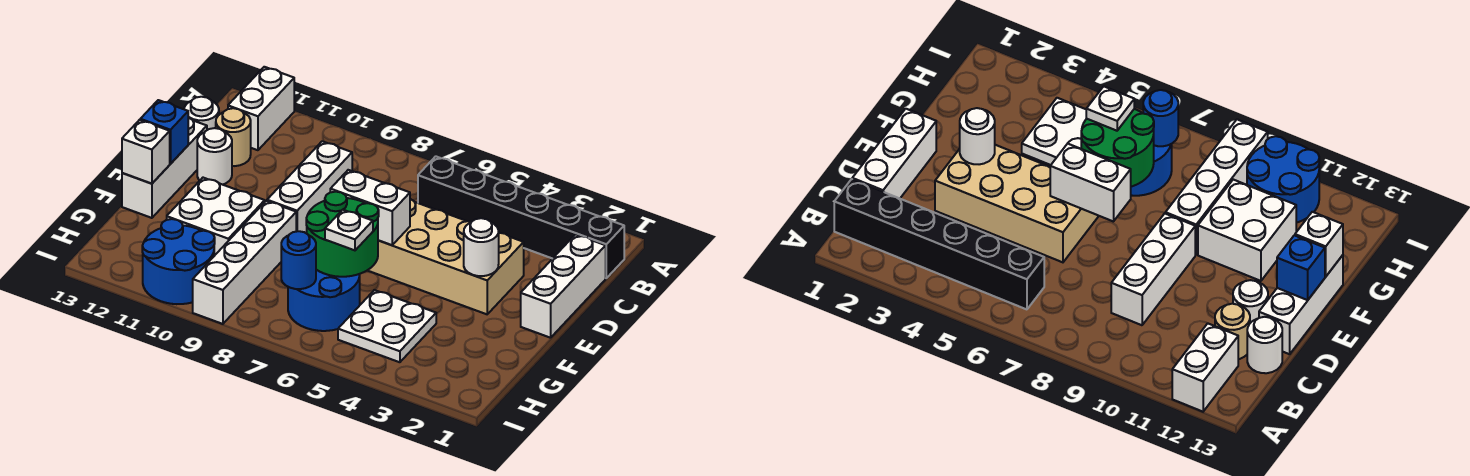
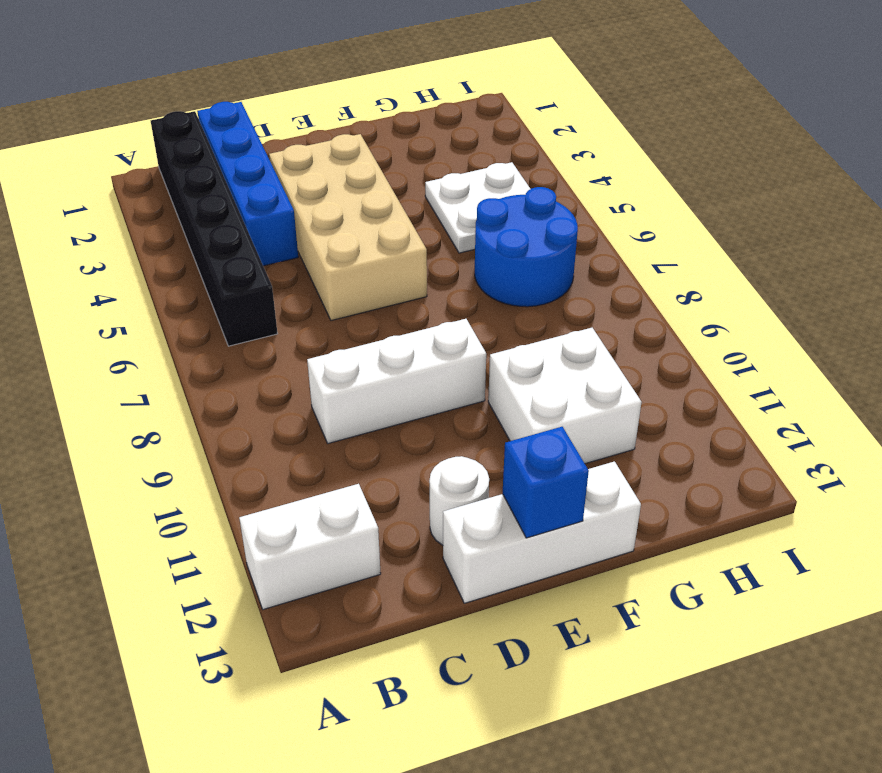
blue 1x4 brick [197,102,298,266] -> white 1x3 brick [521,234,606,338]
none -> tan 1x1 round brick [216,108,251,166]
none -> white 1x1 round brick [184,97,219,130]
none -> white 1x4 brick [193,201,296,324]

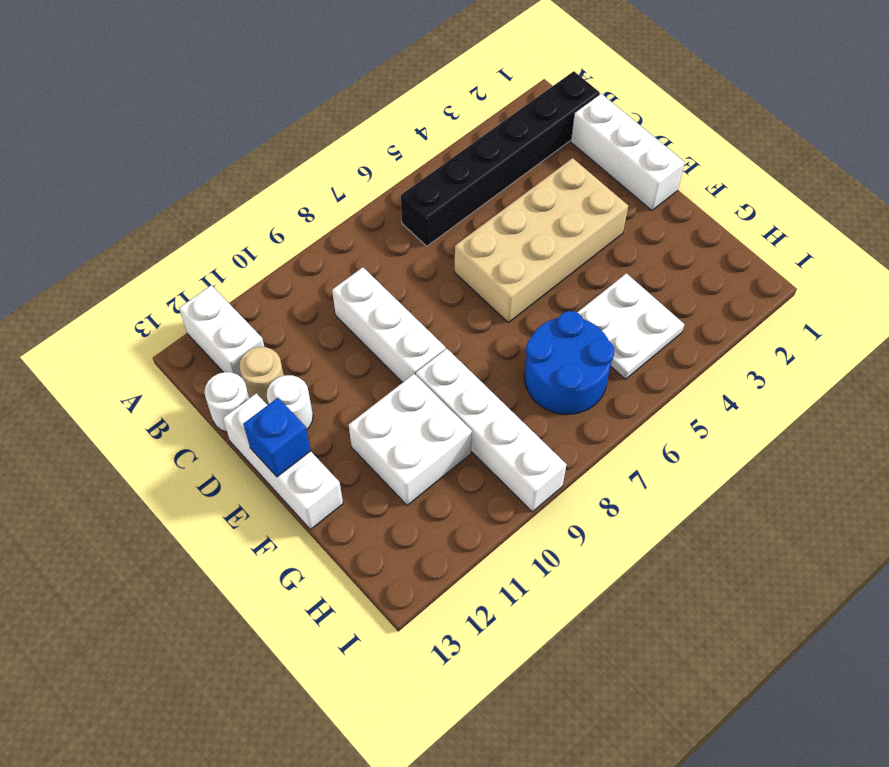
none -> blue 2x2 round brick [142,219,215,304]
none -> white 1x1 round brick [464,218,499,276]
none -> white 1x2 brick [330,170,410,245]

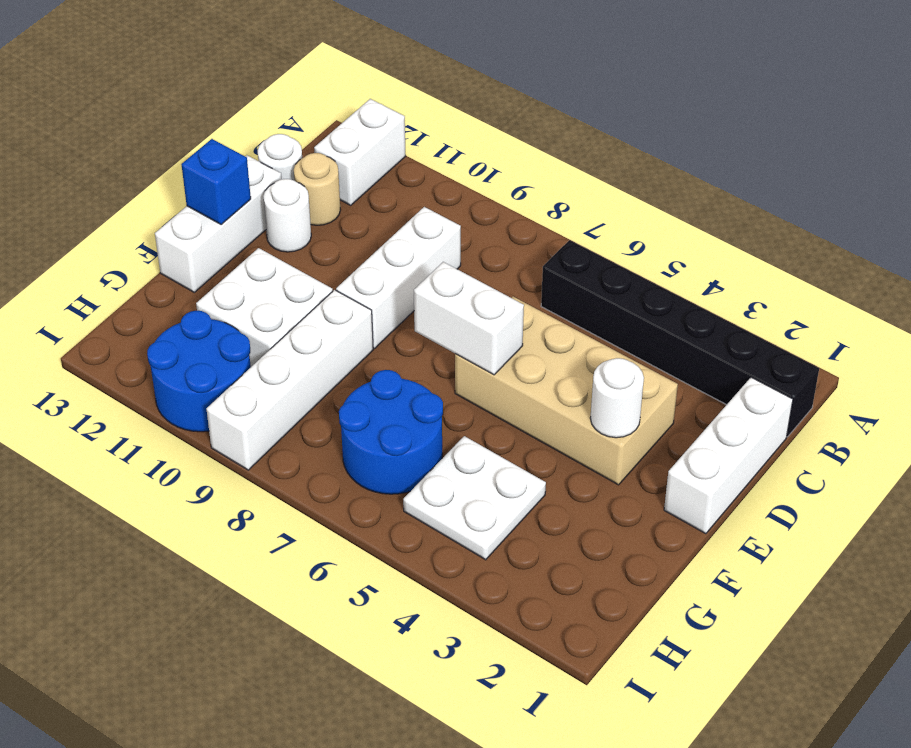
none -> green 2x2 round brick [306,192,379,277]
none -> white 1x1 brick [122,120,170,184]
none -> blue 1x1 round brick [281,231,316,289]

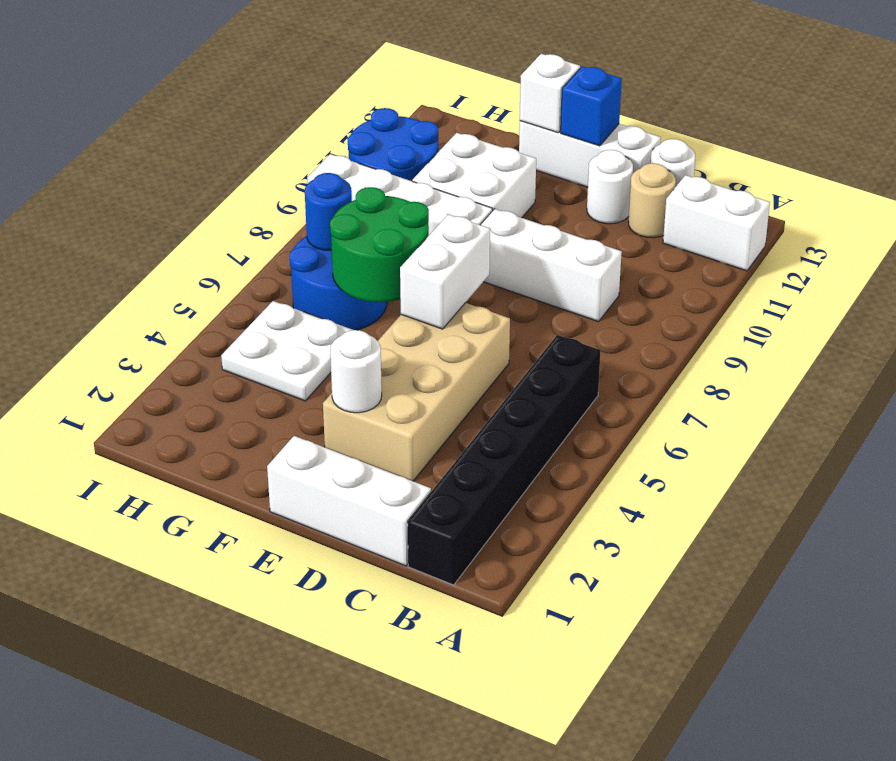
none -> white 1x1 plate [325,210,373,250]

